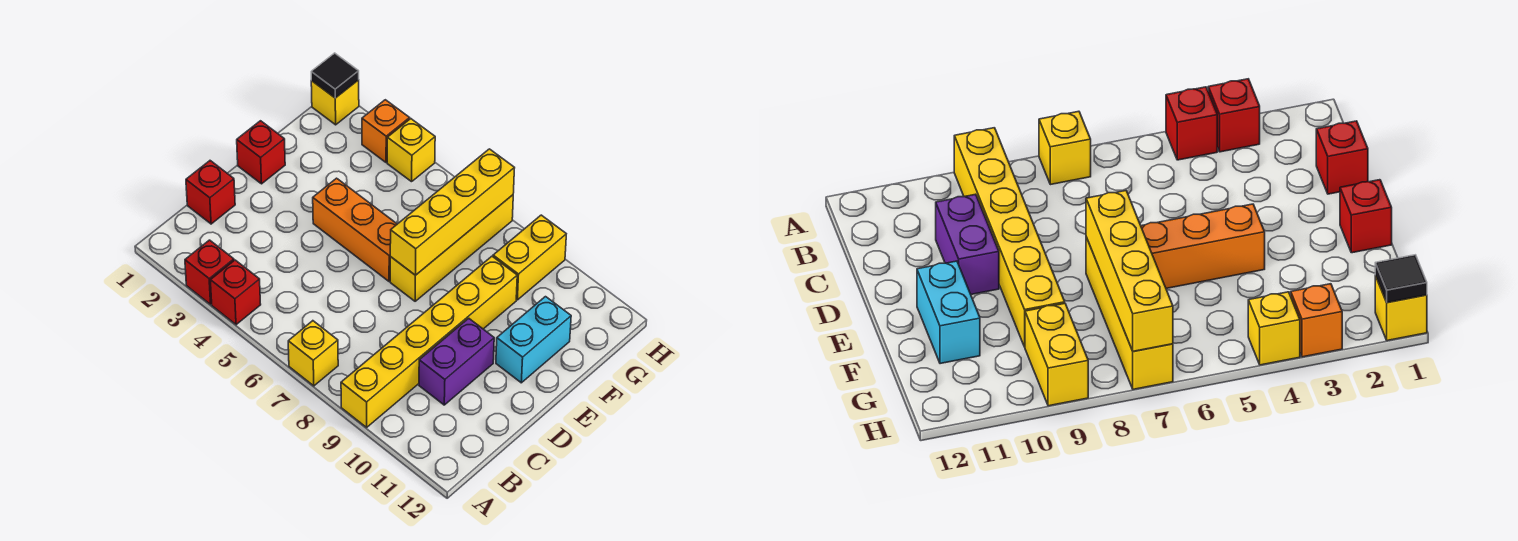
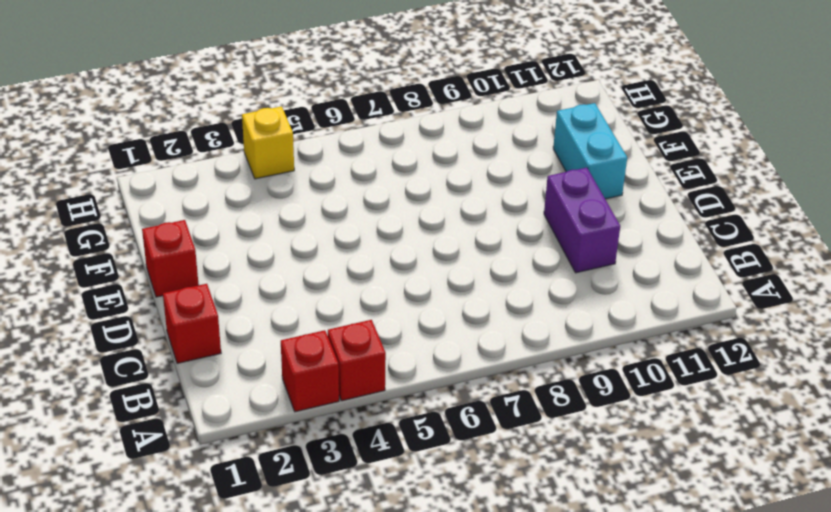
none -> yellow 1x1 brick [288,321,338,386]
none -> yellow 1x6 brick [341,256,517,427]
none -> orange 1x3 brick [313,178,397,281]

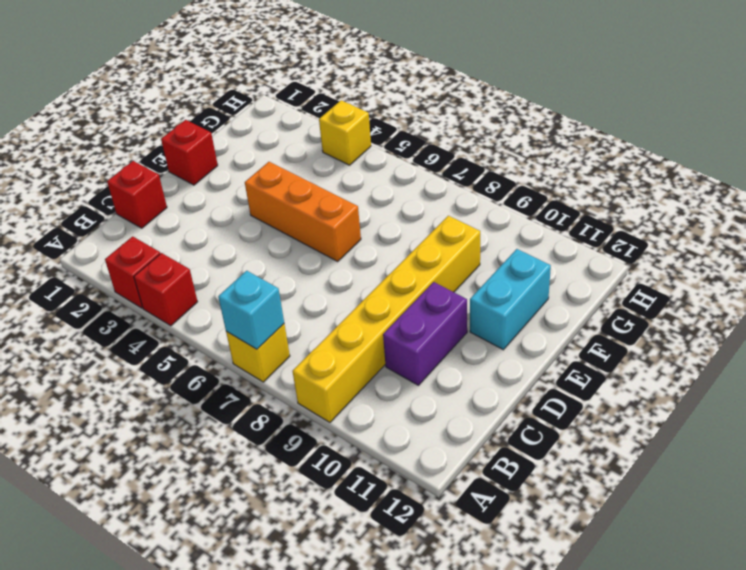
cyan 1x1 brick [218,271,284,349] -> none
none -> yellow 1x4 brick [390,195,513,301]
none -> yellow 1x2 brick [493,215,566,300]
none -> yellow 1x1 brick [311,80,359,125]

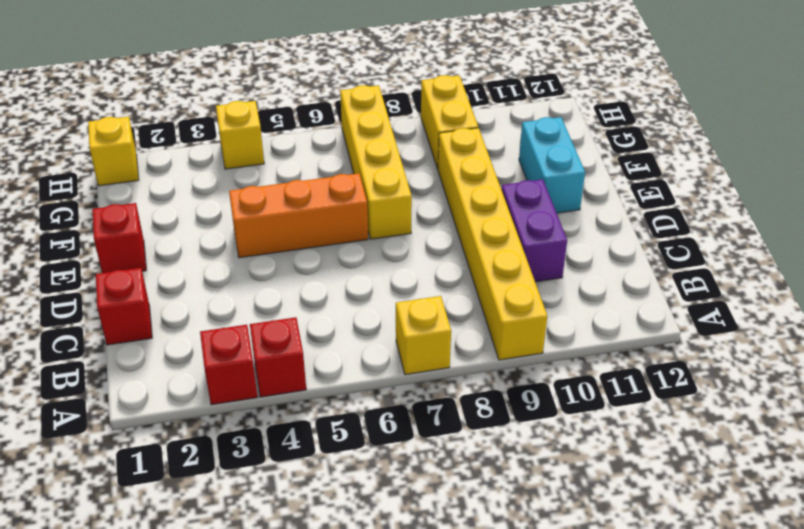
none -> orange 1x1 brick [362,100,410,163]
none -> yellow 1x4 brick [390,149,514,275]
none -> black 1x1 tile [311,53,359,98]

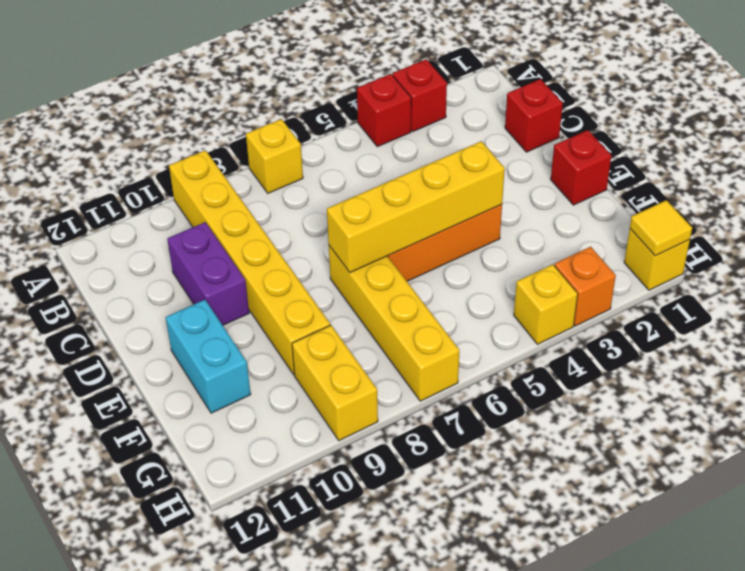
yellow 1x4 brick [327,141,505,272] -> yellow 1x4 brick turned to [390,149,514,275]
yellow 1x1 tile [630,200,692,256] -> black 1x1 tile [311,53,359,98]

